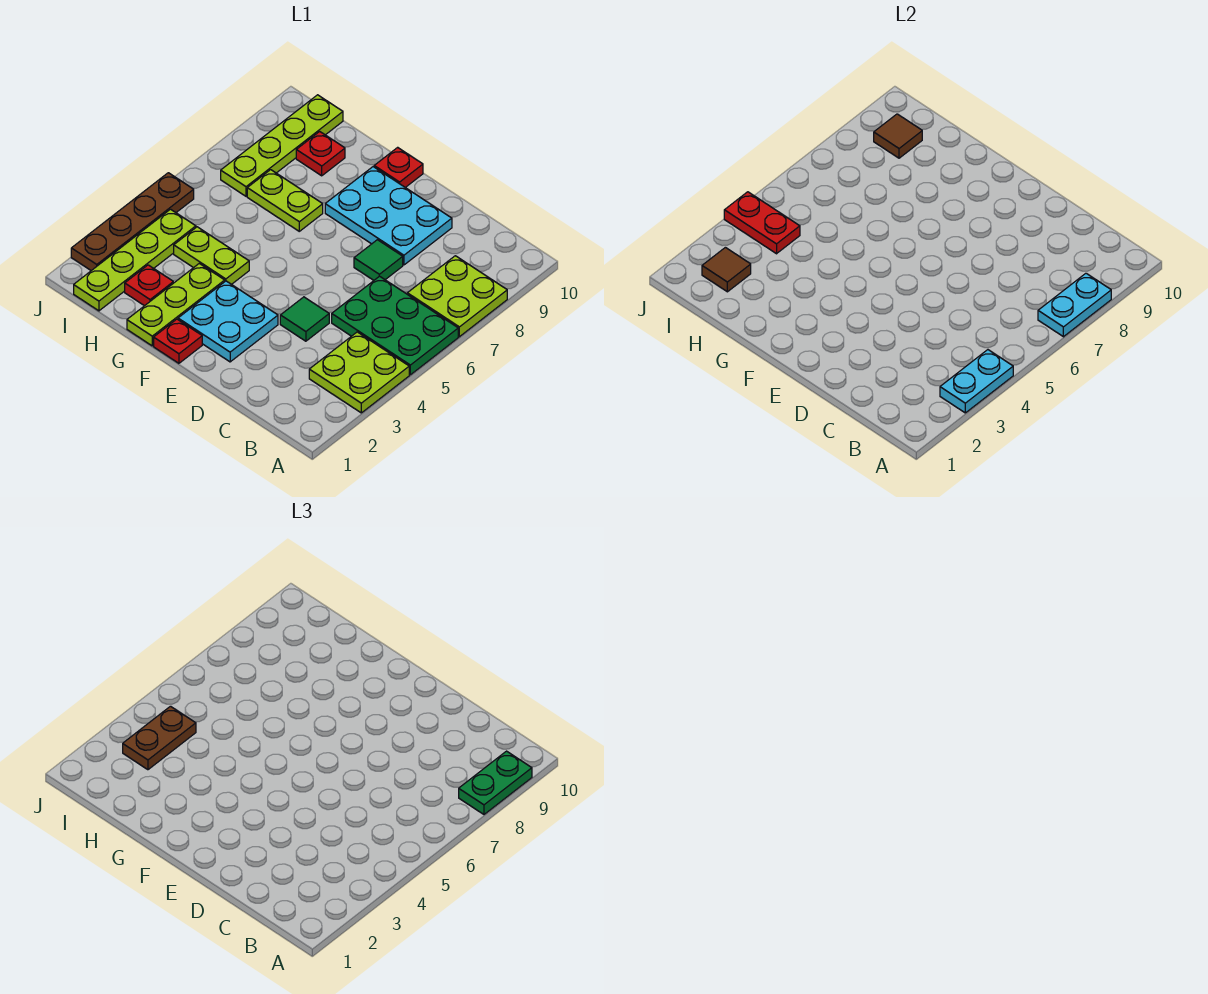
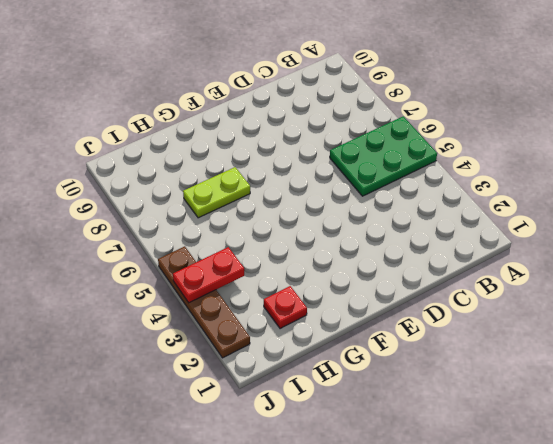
none -> lime 2x2 plate [309,332,409,413]
none -> lime 2x2 plate [407,256,507,337]
none -> green 1x1 tile [280,297,329,341]

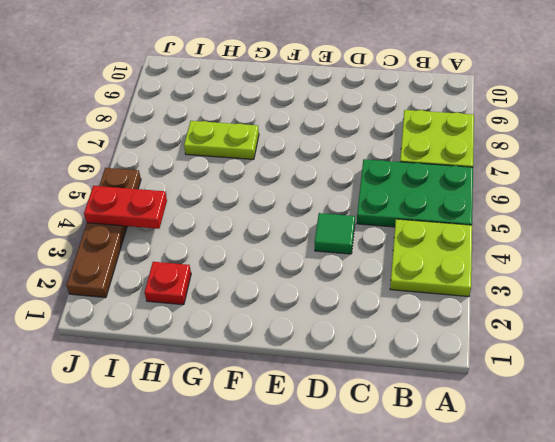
none -> green 1x1 tile [354,240,403,280]
none -> cyan 2x3 plate [325,167,452,265]
none -> cyan 2x2 plate [178,281,278,362]

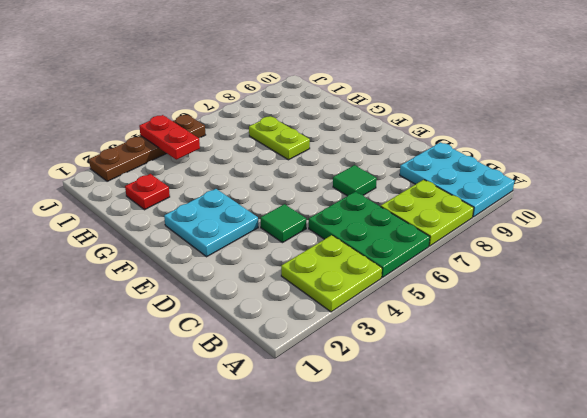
cyan 2x3 plate [400,142,514,217] -> cyan 2x3 plate moved to [325,167,452,265]
none -> red 1x1 plate [154,319,202,363]
none -> red 1x1 plate [374,147,423,187]
none -> lime 1x3 plate [127,263,225,346]

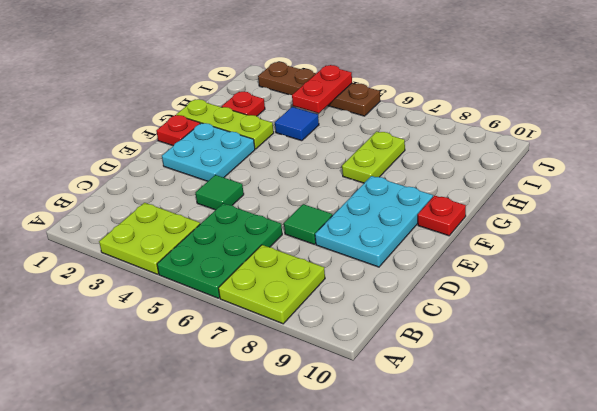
blue 1x1 tile [275,107,319,141] -> lime 1x2 plate [174,227,249,284]
none -> red 1x1 plate [296,132,345,176]
none -> lime 1x4 plate [74,209,196,311]
none -> lime 1x4 plate [221,95,343,196]

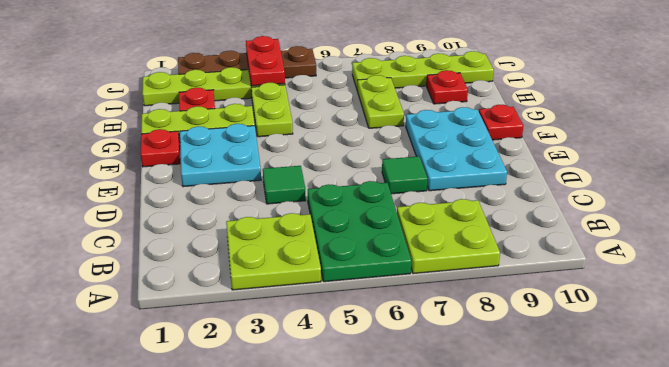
none -> cyan 1x2 plate [940,350,1013,413]
none -> cyan 1x2 plate [1038,273,1111,337]
none -> brown 1x1 tile [702,247,751,292]

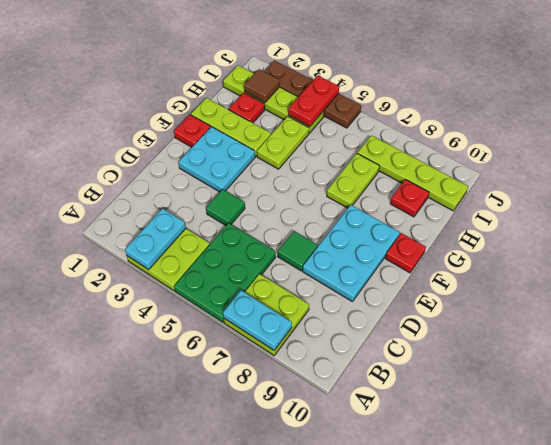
cyan 1x2 plate [125,209,186,269] -> cyan 1x2 plate turned to [940,350,1013,413]
none -> brown 1x1 tile [874,114,922,158]
none -> green 1x2 plate [459,751,532,814]
none -> brown 1x2 plate [123,706,196,770]

